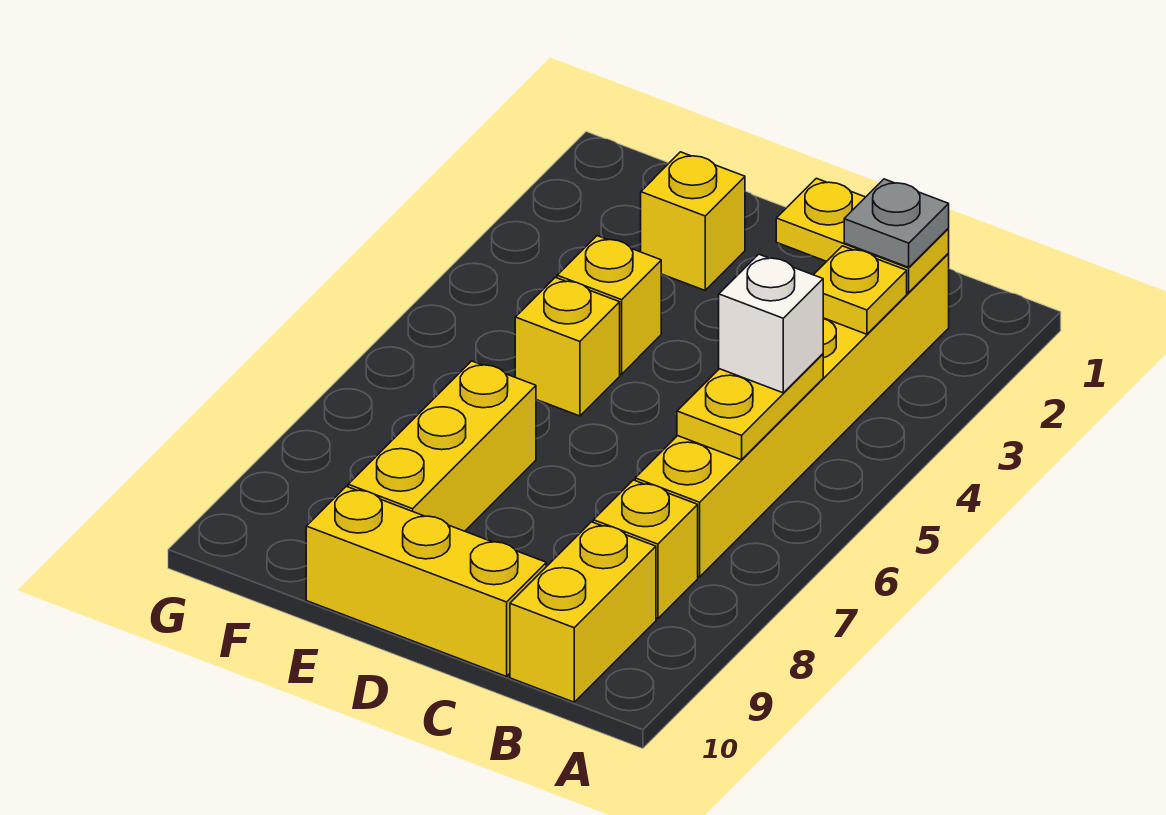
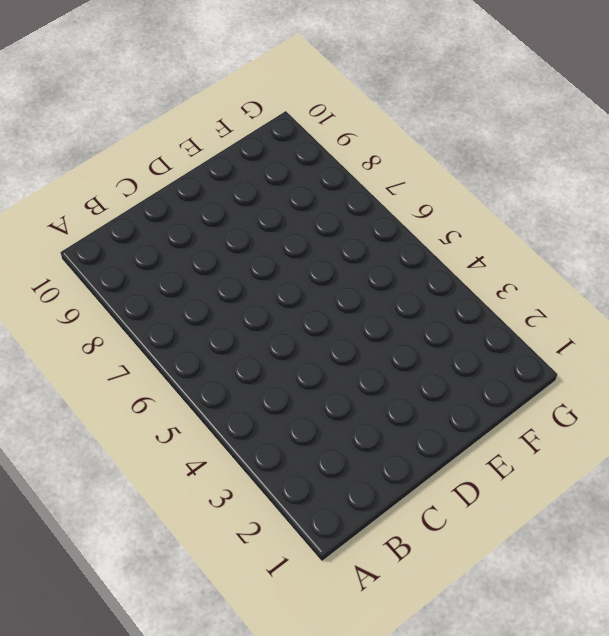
none -> yellow 1x6 brick [635,254,949,577]
none -> yellow 1x1 brick [593,480,698,619]
none -> yellow 1x2 brick [510,522,656,702]

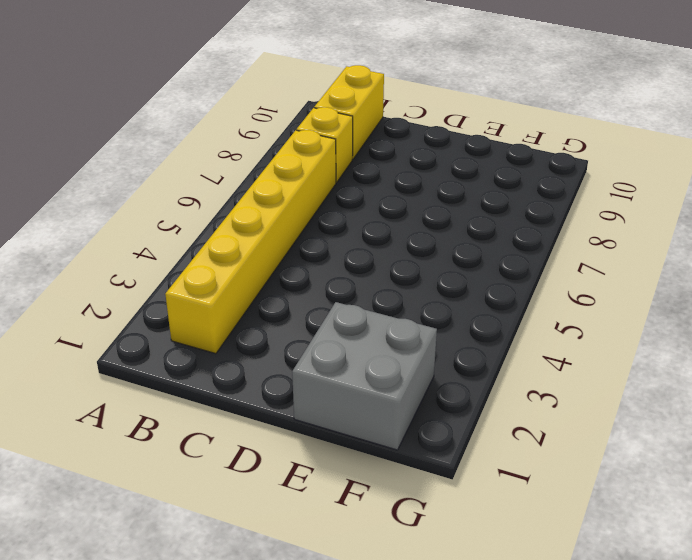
grey 2x2 brick [292,302,437,450] -> yellow 1x1 brick [641,152,745,290]
none -> yellow 1x3 brick [306,486,546,677]
none -> yellow 1x1 brick [557,236,661,374]
none -> yellow 1x1 brick [515,277,620,416]

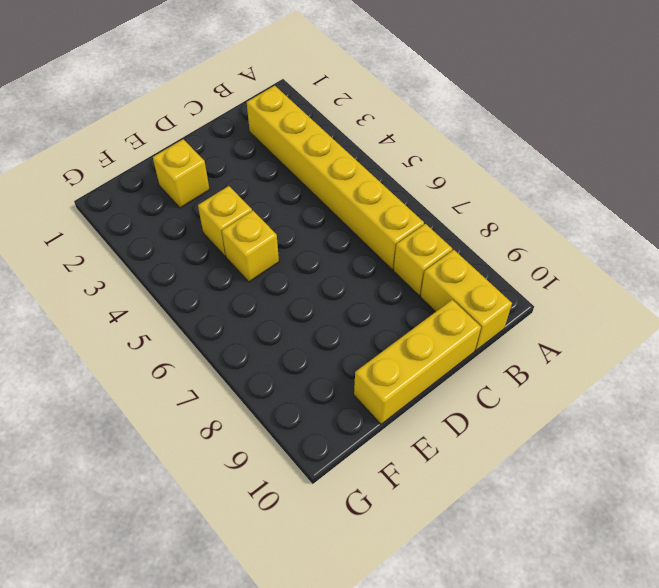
none -> yellow 1x3 brick [348,361,536,531]
none -> yellow 1x2 plate [776,178,949,292]
none -> yellow 1x1 plate [814,246,907,334]

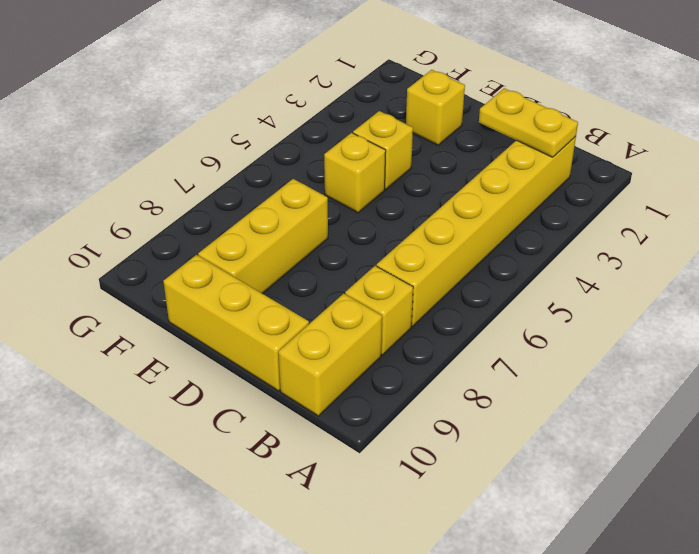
none -> yellow 1x1 plate [814,246,907,334]
none -> yellow 1x2 plate [677,354,823,460]
none -> grey 1x1 plate [844,179,949,267]

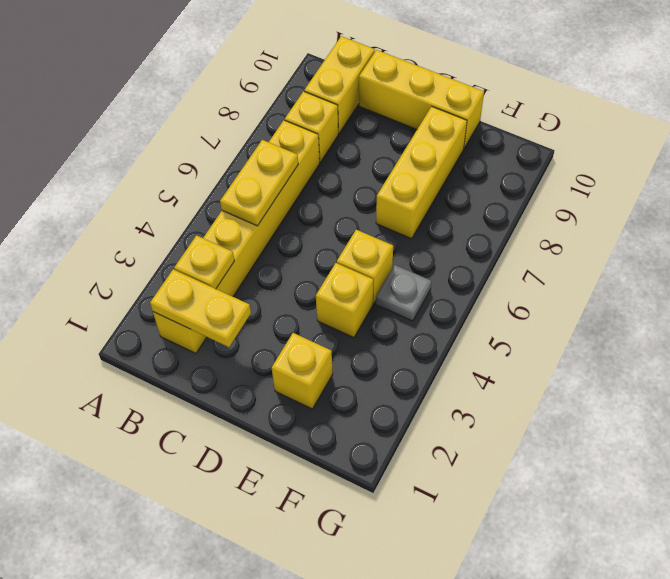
grey 1x1 plate [376,265,431,321] -> grey 1x1 plate moved to [844,179,949,267]
none -> white 1x1 brick [719,254,823,393]

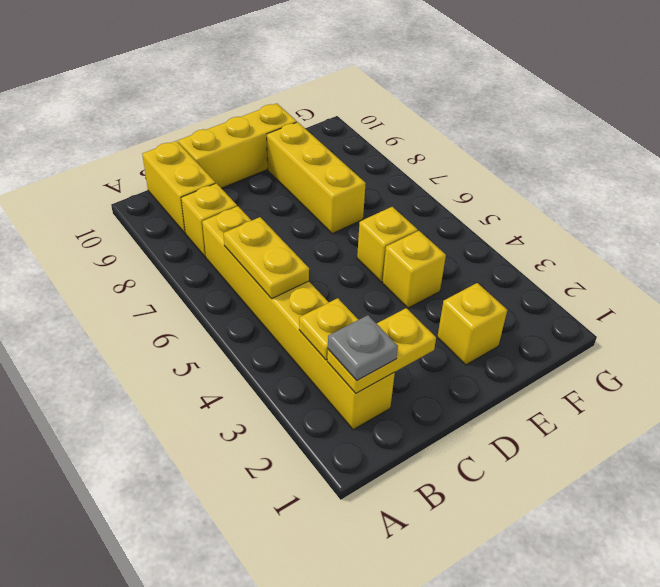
none -> white 1x1 brick [719,254,823,393]

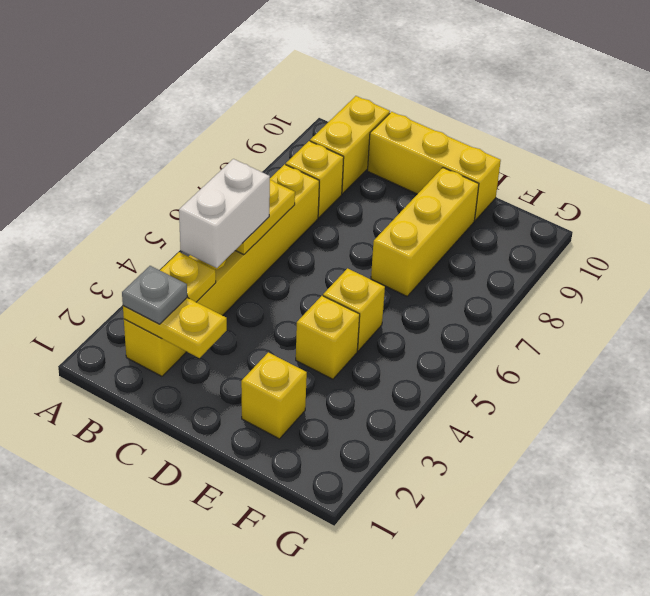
white 1x2 brick [179,159,270,268] -> white 1x1 brick [719,254,823,393]

